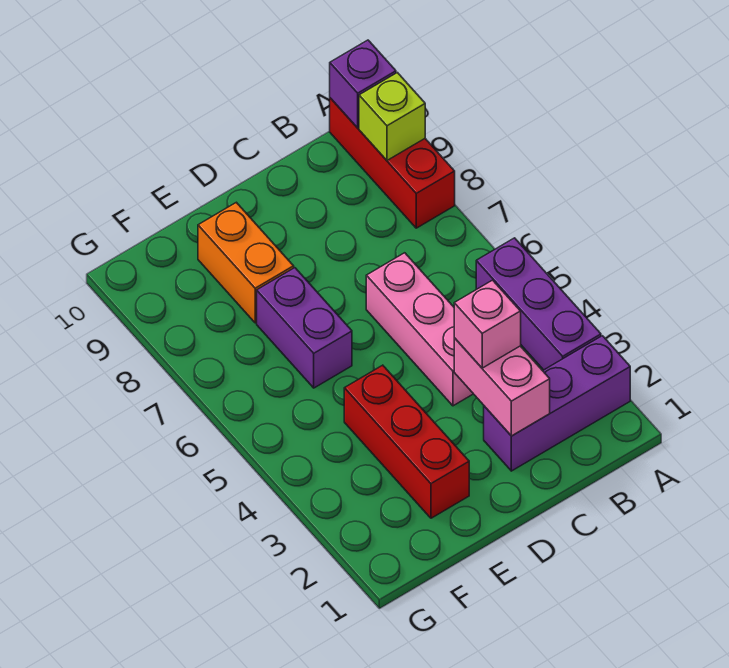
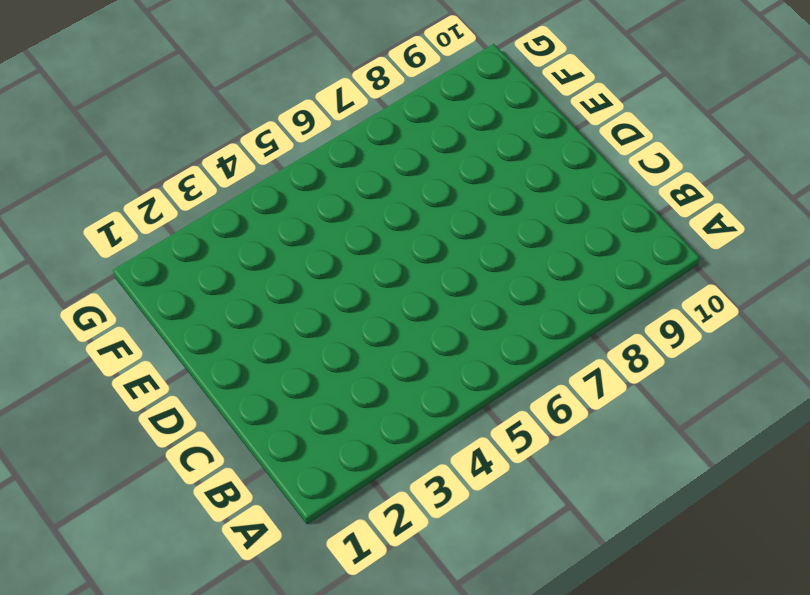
none -> purple 1x3 brick [484,336,630,471]
none -> purple 1x3 brick [476,238,601,370]

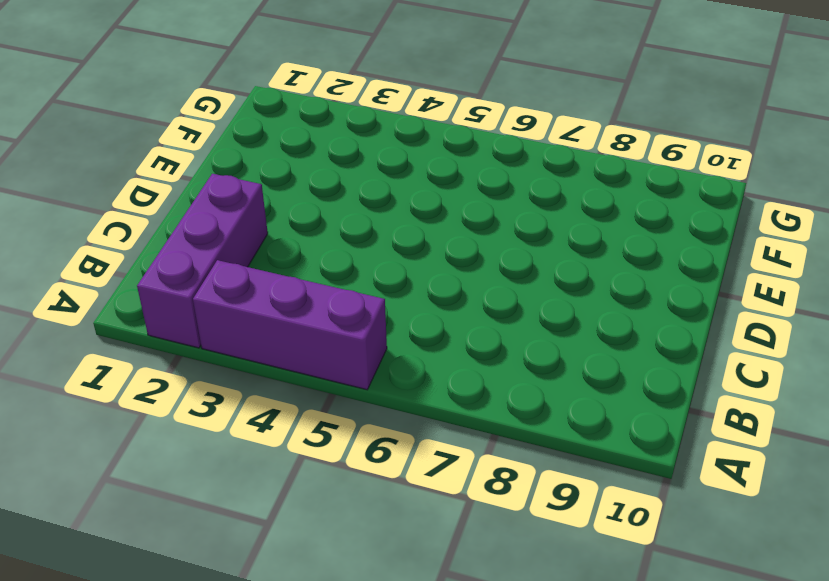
none -> red 1x3 brick [330,98,455,228]
none -> pink 1x3 brick [366,253,473,406]

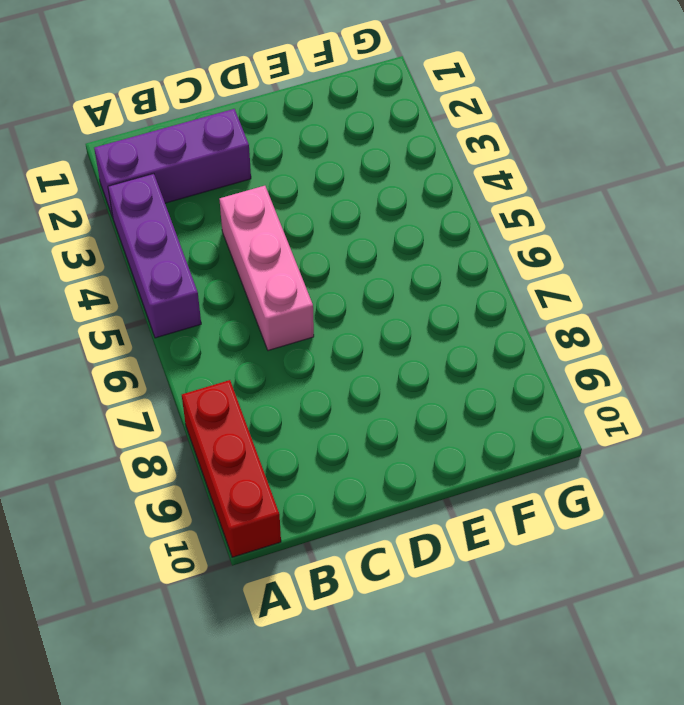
none -> red 1x3 brick [344,365,469,518]
none -> purple 1x2 brick [257,268,352,388]

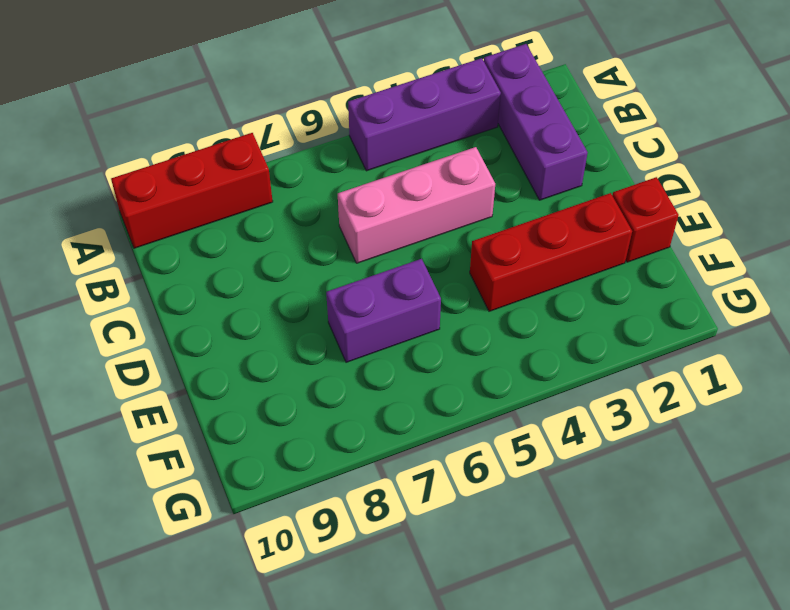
red 1x1 brick [612,177,679,262] -> none
none -> orange 1x2 brick [198,202,294,323]
none -> lime 1x1 brick [359,73,425,160]

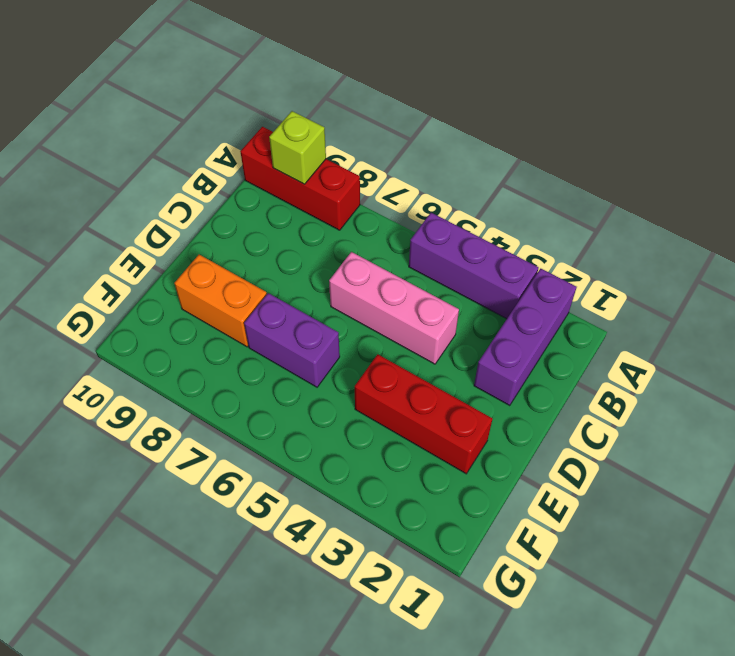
none -> purple 1x1 brick [330,40,396,128]
none -> pink 1x2 brick [454,338,550,436]

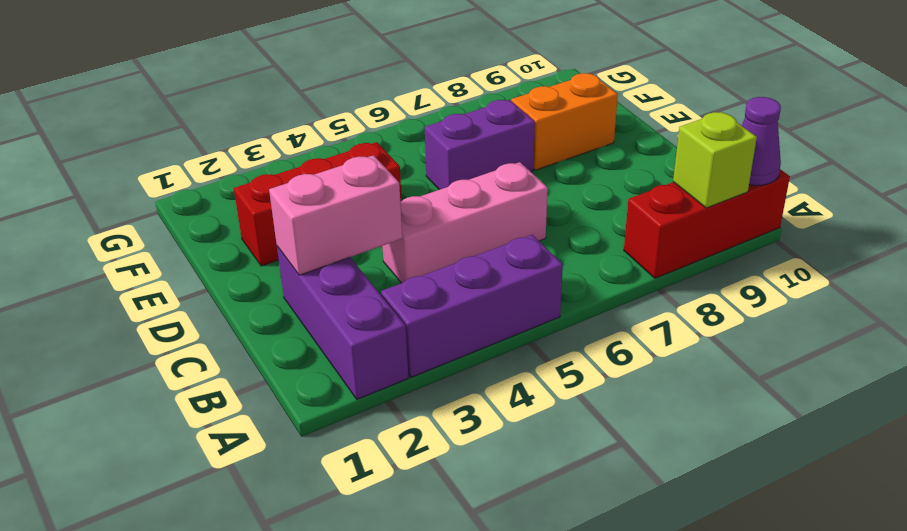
purple 1x1 cone [742,97,781,186] -> purple 1x1 brick [330,40,396,128]
none -> pink 1x1 brick [454,280,521,368]

